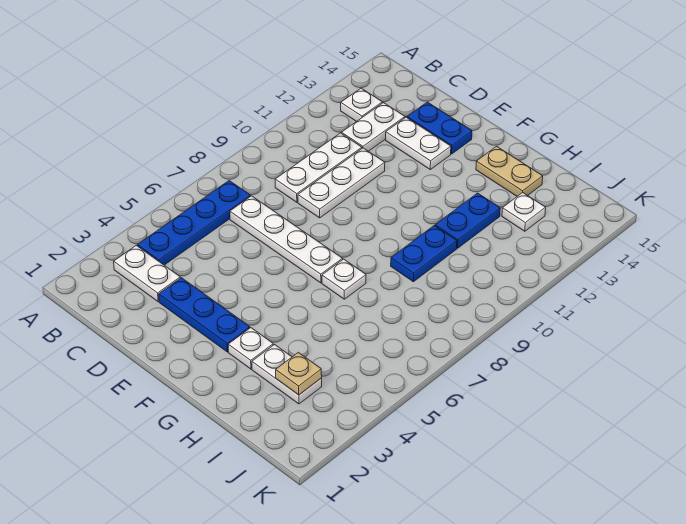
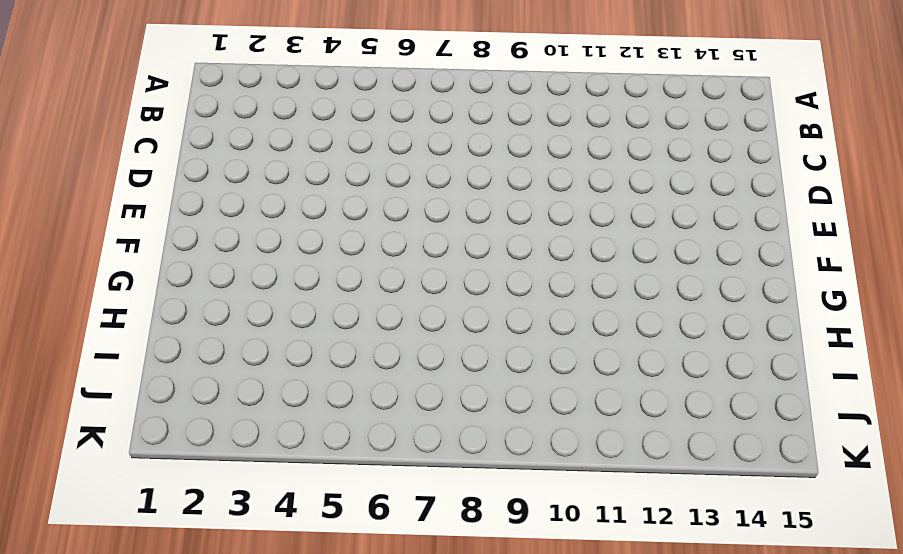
none -> white 1x2 plate [114,245,180,302]
none -> blue 1x4 plate [138,181,250,265]
none -> white 1x1 plate [341,88,382,122]

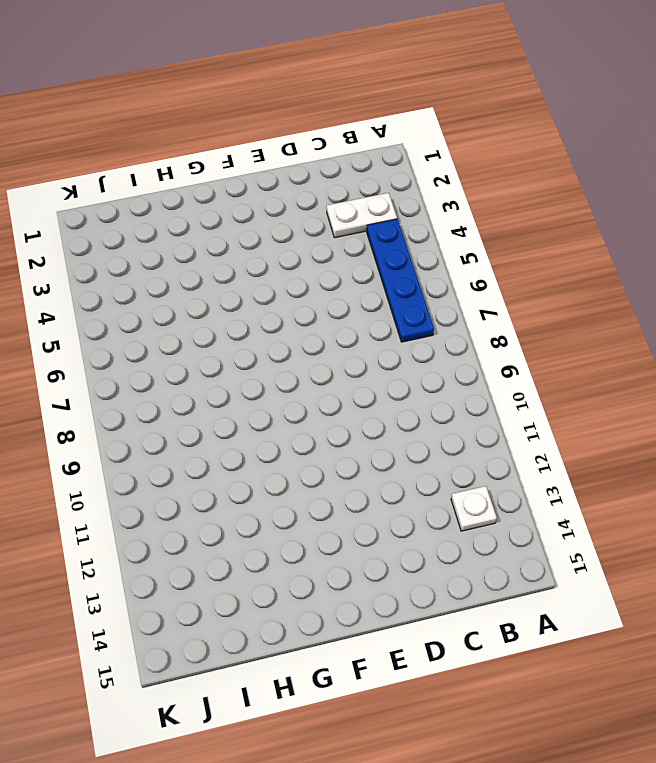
none -> white 1x4 plate [230,196,343,283]
none -> white 1x3 plate [275,133,362,202]
none -> white 1x2 plate [341,103,405,151]

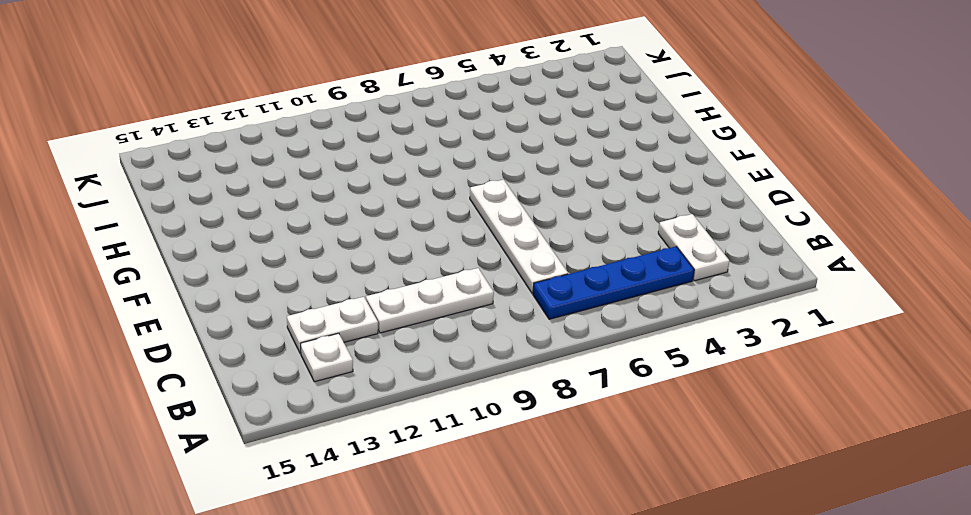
none -> blue 1x3 plate [159,278,250,352]
none -> white 1x3 plate [298,148,385,218]
none -> white 1x2 plate [386,117,451,169]

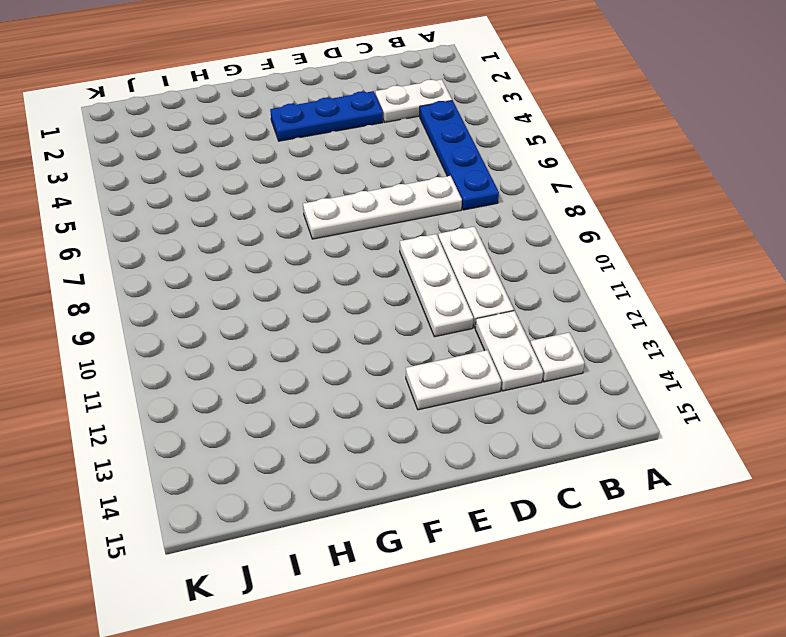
none -> blue 1x2 plate [407,102,472,154]
none -> white 1x1 plate [228,328,273,369]
none -> white 1x1 plate [322,259,366,299]

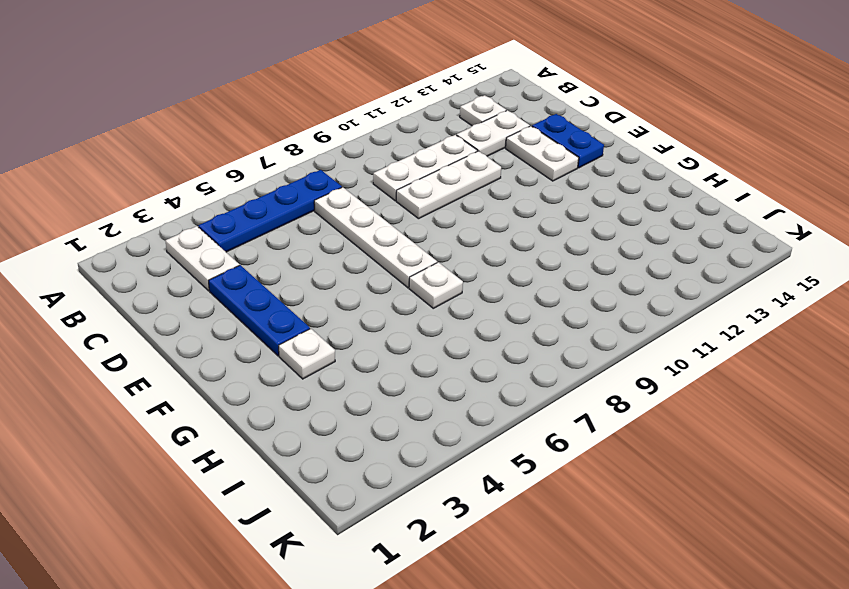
none -> tan 1x2 plate [476,146,543,196]
none -> white 1x2 plate [252,345,322,404]
none -> blue 1x2 plate [391,226,457,282]

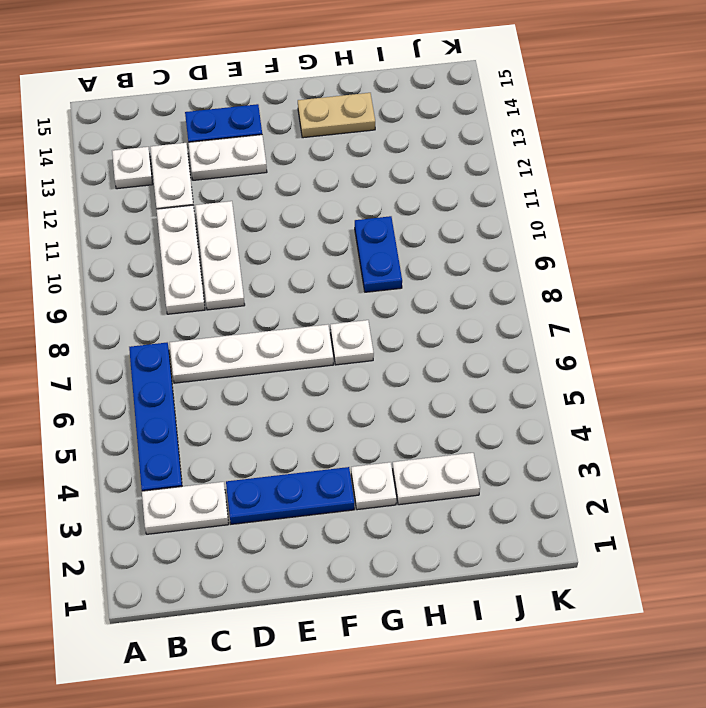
none -> blue 1x2 plate [435,193,500,248]
none -> white 1x1 plate [502,193,546,231]
none -> tan 1x1 plate [276,352,322,395]

